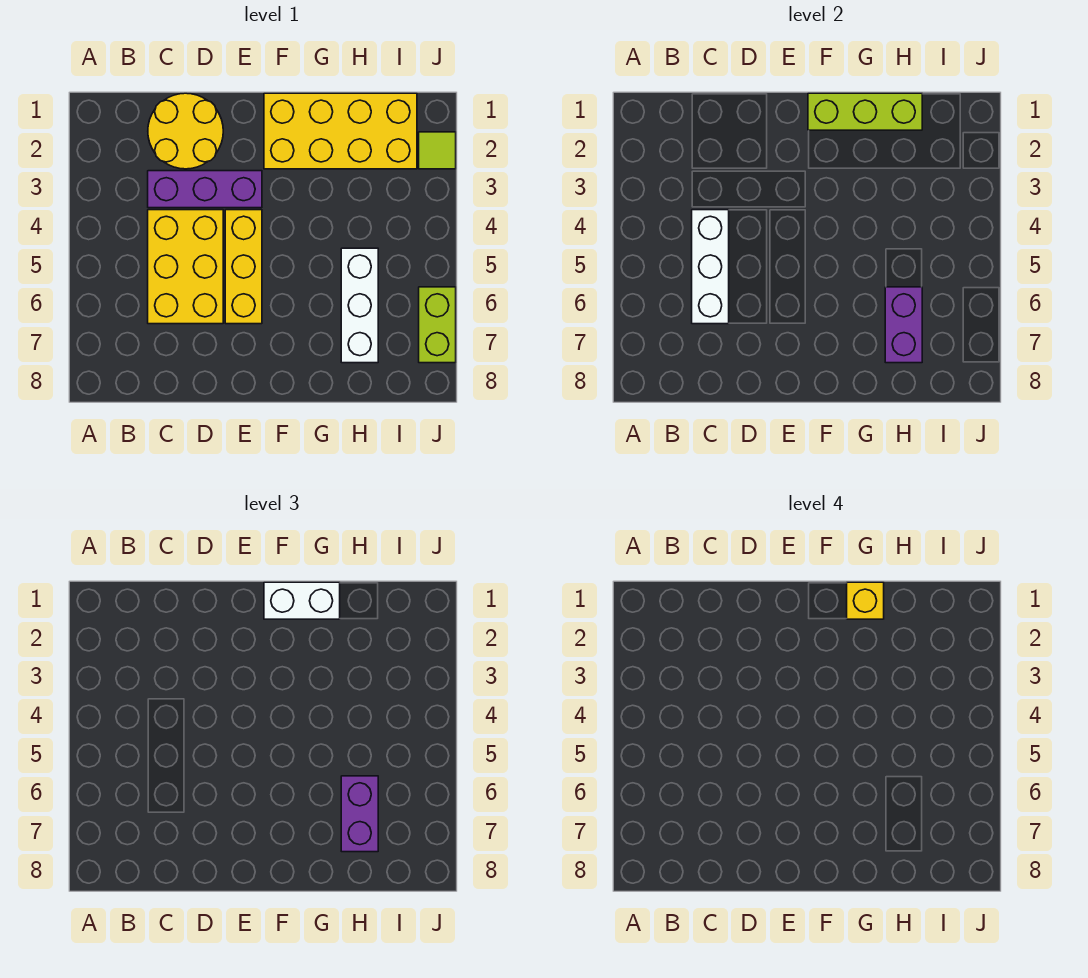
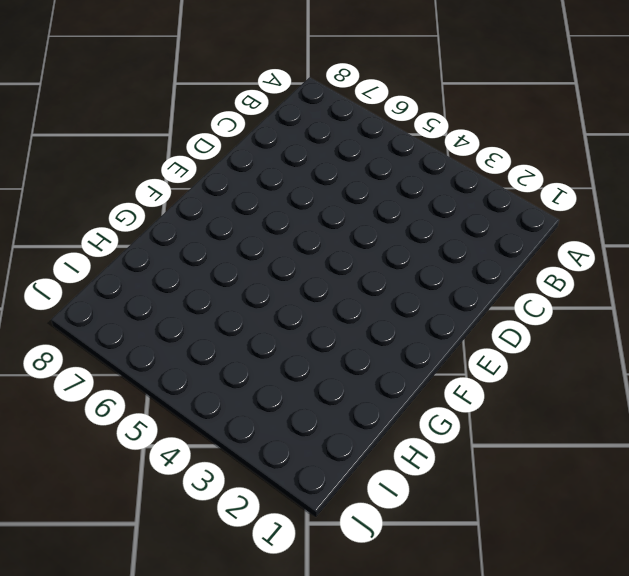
none -> yellow 2x2 round brick [148,93,223,169]
none -> purple 1x3 brick [148,171,262,208]
none -> yellow 2x3 brick [148,210,223,324]

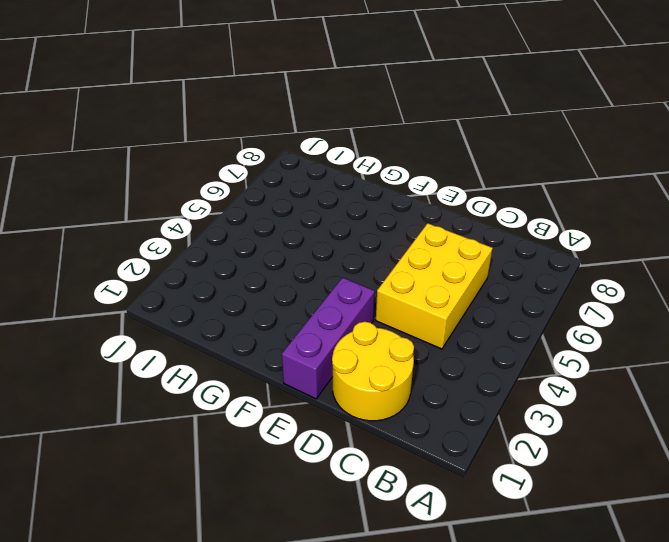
purple 1x3 brick [282,278,375,399] -> purple 1x3 brick turned to [148,171,262,208]
none -> yellow 1x3 brick [225,210,262,324]
none -> yellow 2x4 brick [264,93,417,169]
none -> white 1x3 brick [341,248,378,363]

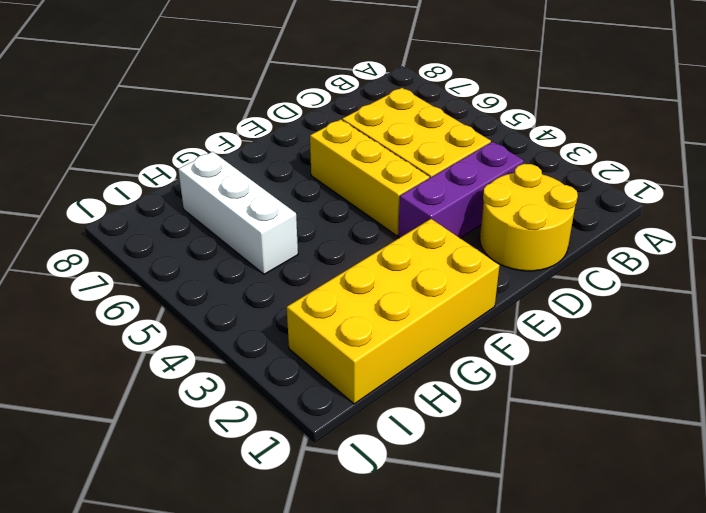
none -> lime 1x1 tile [419,132,456,169]
none -> lime 1x2 brick [419,287,456,363]
none -> white 1x3 brick [692,210,729,324]

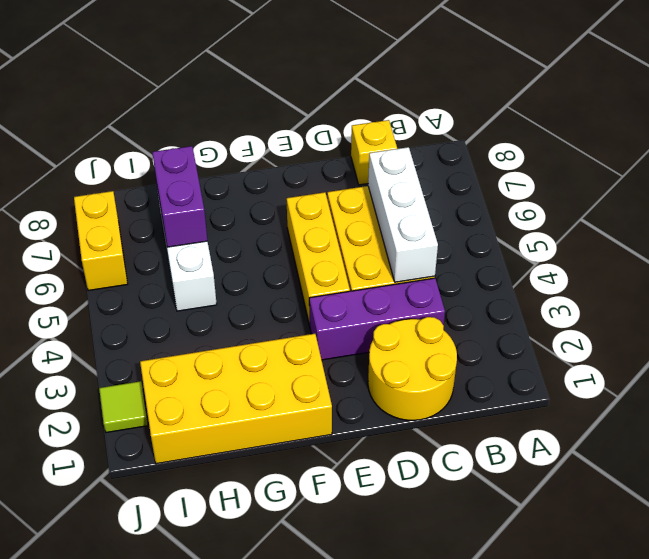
yellow 1x1 brick [351,120,397,185] -> yellow 1x1 brick moved to [847,582,884,619]
yellow 1x2 brick [74,191,128,291] -> lime 1x2 brick [419,287,456,363]
none -> lime 1x3 brick [808,93,922,130]
none -> white 1x2 brick [264,582,340,619]
none -> purple 1x2 brick [341,776,378,852]

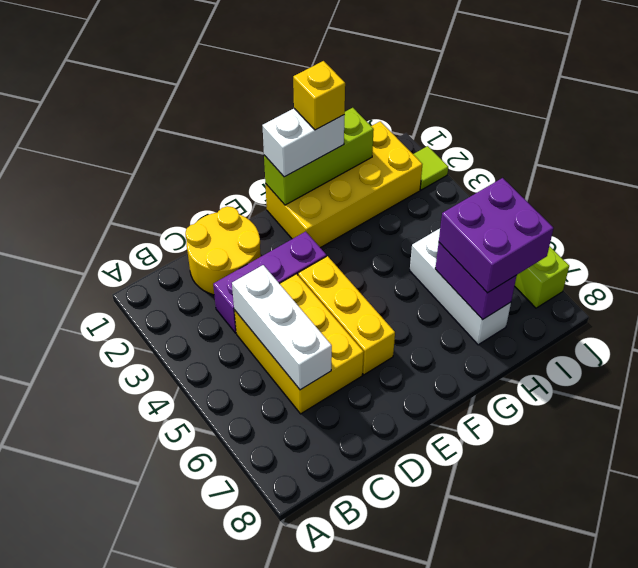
purple 2x2 brick [439,178,553,293] -> purple 1x2 brick [341,776,378,852]

